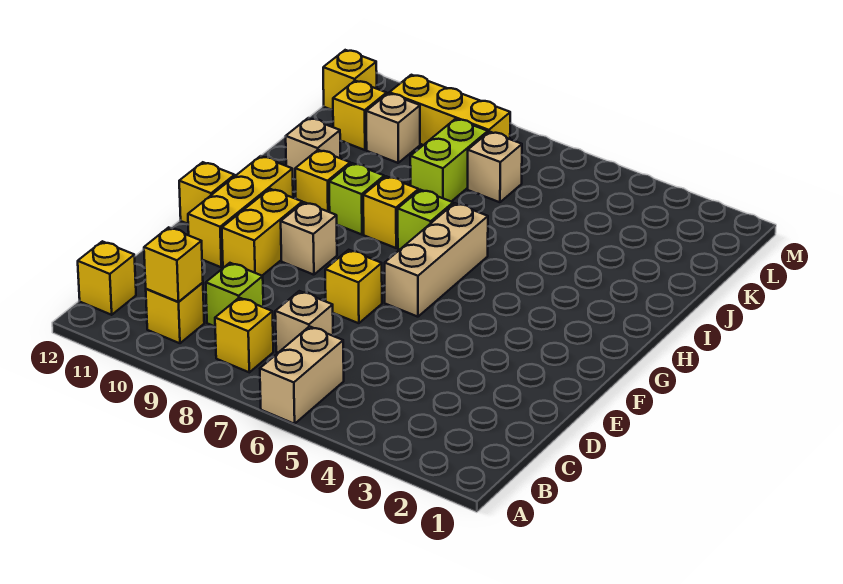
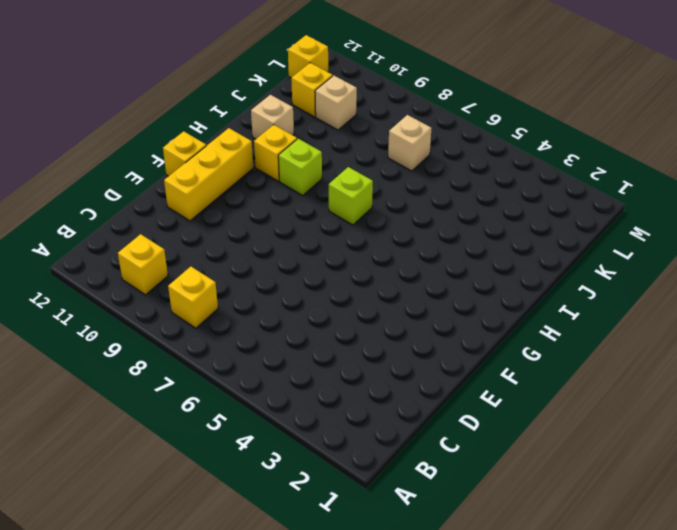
none -> tan 1x2 brick [260,326,344,424]
none -> yellow 1x1 brick [78,241,136,315]
none -> tan 1x1 brick [275,291,333,353]

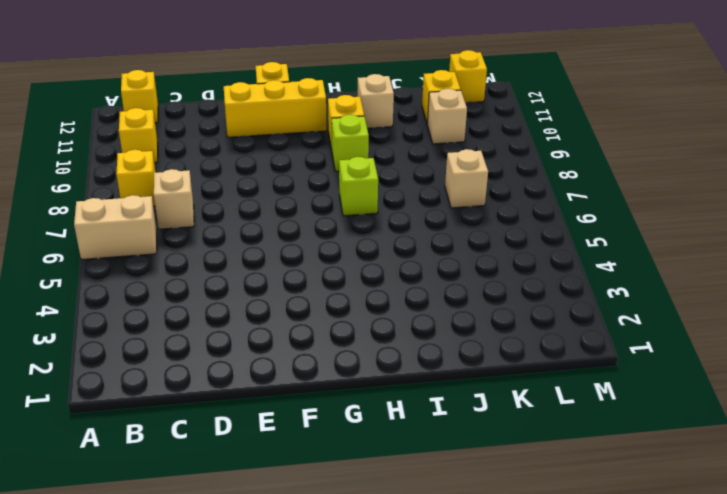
none -> lime 1x1 brick [206,263,263,326]
none -> yellow 1x1 brick [325,250,382,323]
none -> yellow 1x2 brick [222,189,302,276]

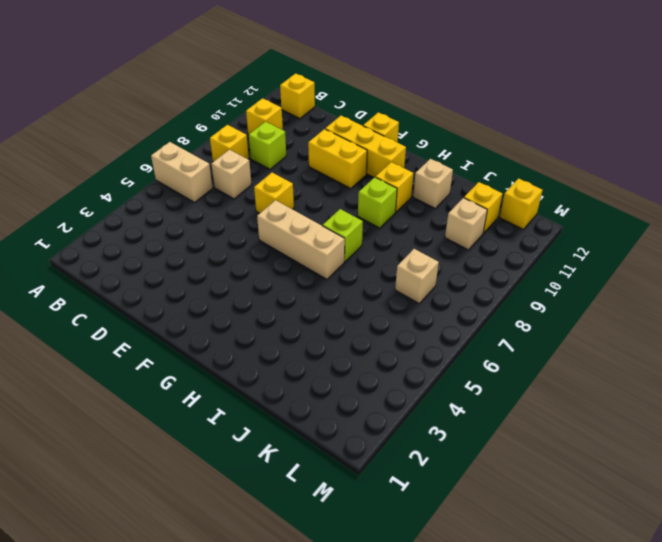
none -> tan 1x1 brick [281,202,337,275]
none -> yellow 1x1 brick [363,176,419,248]
none -> lime 1x2 brick [410,119,488,202]

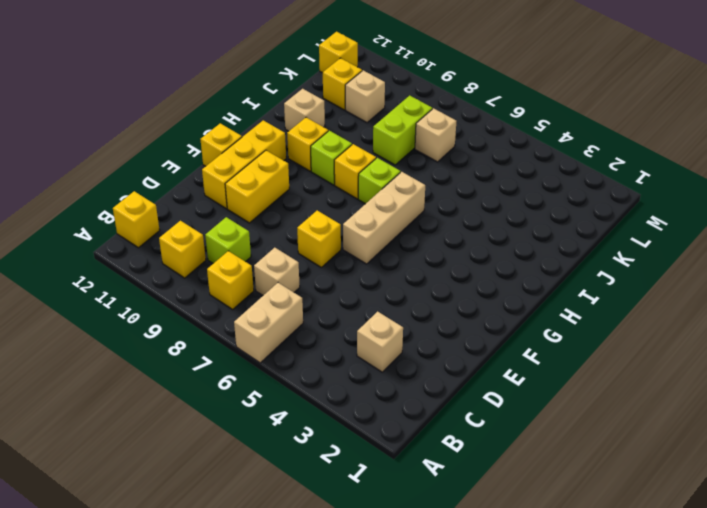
tan 1x1 brick [357,311,403,372] -> tan 1x1 brick moved to [281,202,337,275]
none -> yellow 1x3 brick [389,75,510,145]
none -> yellow 1x1 brick [144,227,203,302]

